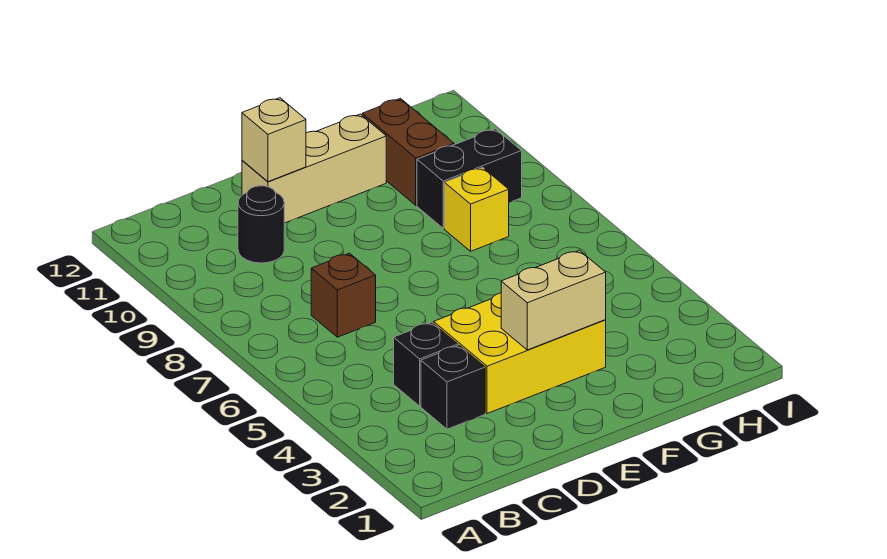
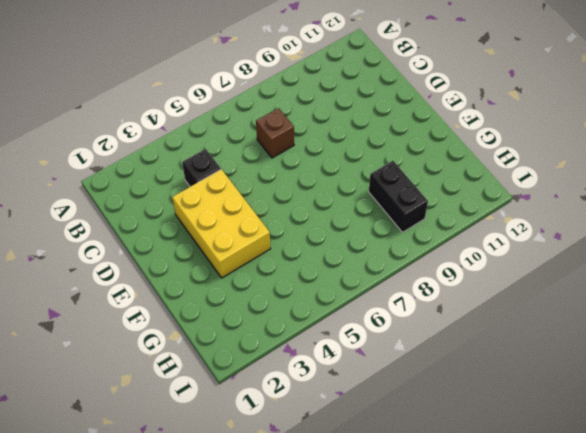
none -> black 1x1 brick [421,345,485,429]
none -> black 1x1 round brick [238,186,284,263]

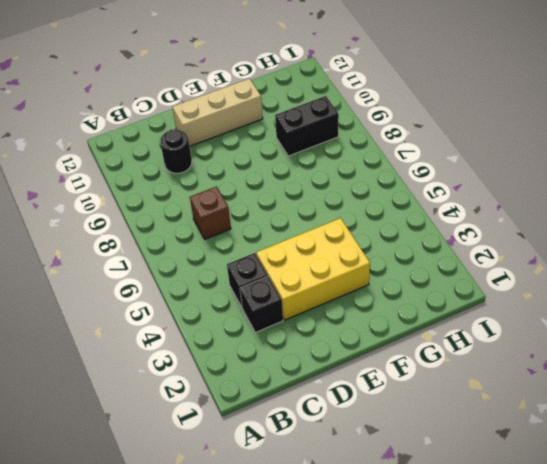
none -> yellow 1x1 brick [444,167,509,251]
none -> brown 1x2 brick [362,98,454,205]

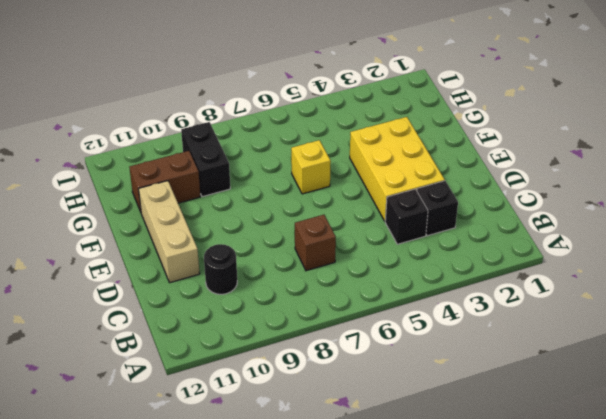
yellow 1x1 brick [291,140,331,194] -> yellow 1x1 brick moved to [444,167,509,251]
none -> tan 1x1 brick [242,98,306,182]
none -> tan 1x2 brick [501,250,606,350]

